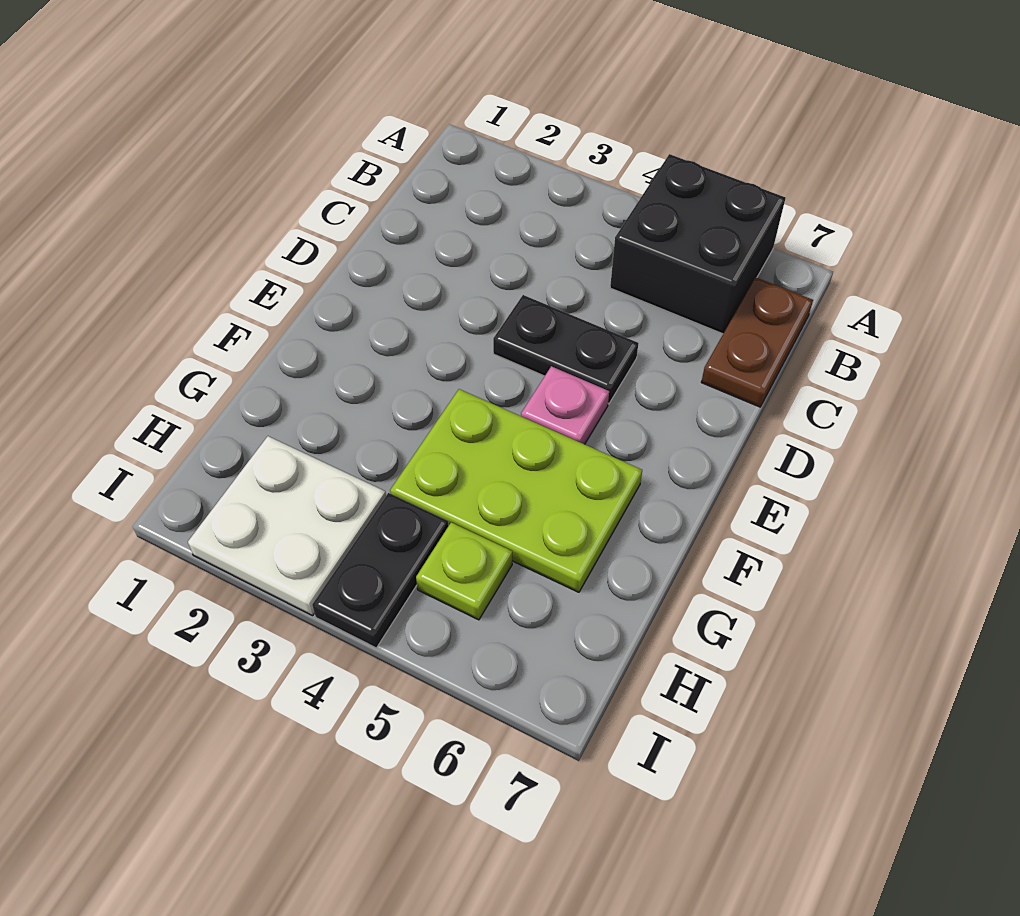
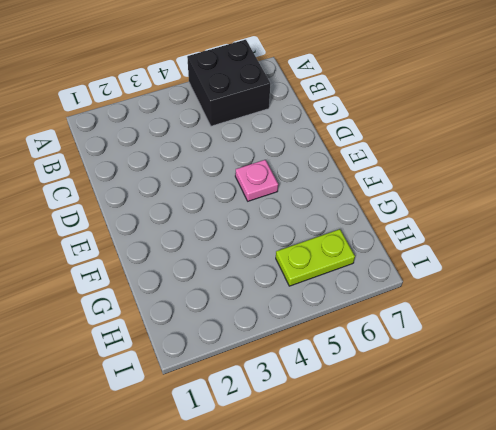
lime 1x2 plate [276,229,355,286] -> lime 1x1 plate [416,522,512,620]
none -> brown 1x2 plate [701,277,813,407]
none -> black 1x2 plate [493,295,638,404]

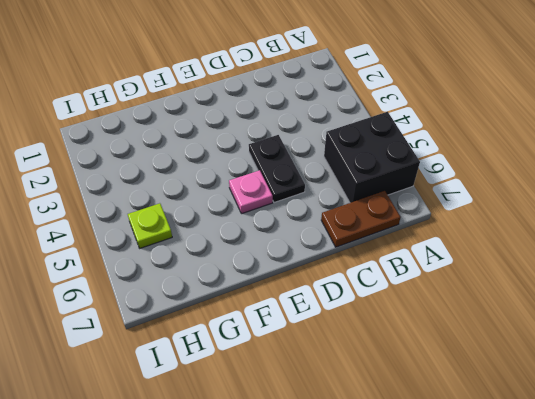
none -> lime 2x3 plate [390,389,642,592]
none -> white 2x2 plate [188,436,386,616]

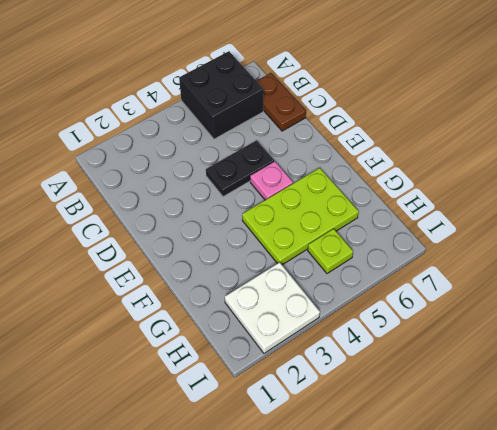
none -> black 1x2 plate [312,493,448,648]

